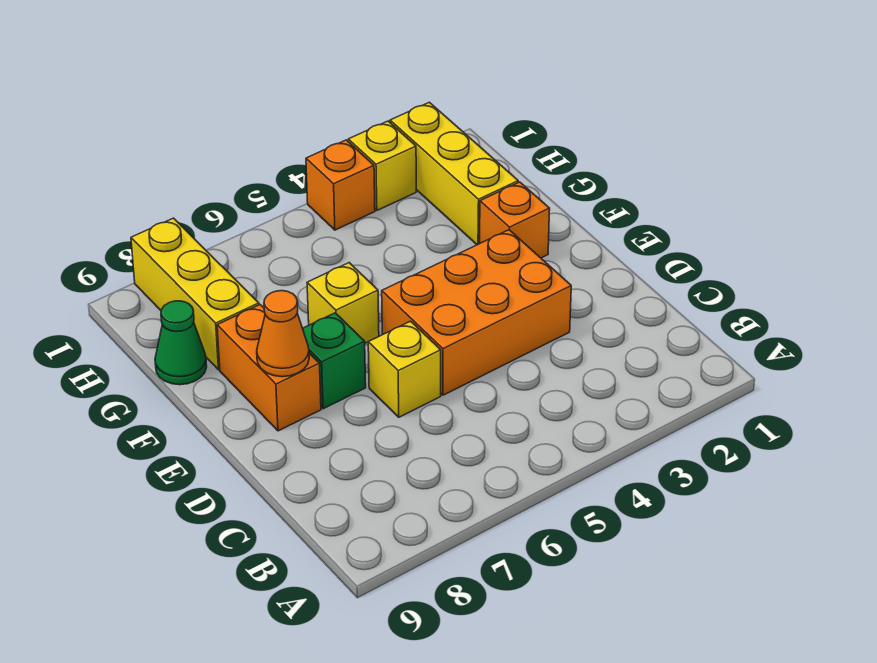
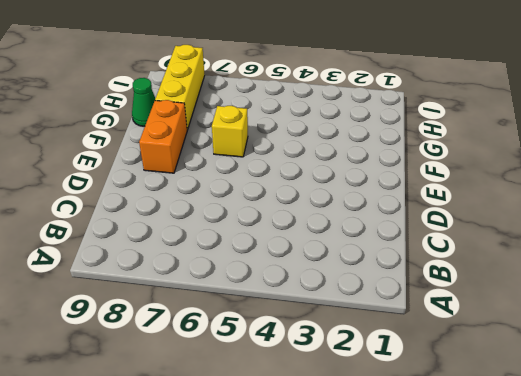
none -> orange 2x3 brick [382,230,571,395]
none -> yellow 1x1 brick [368,321,441,417]
none -> green 1x1 brick [303,313,366,409]

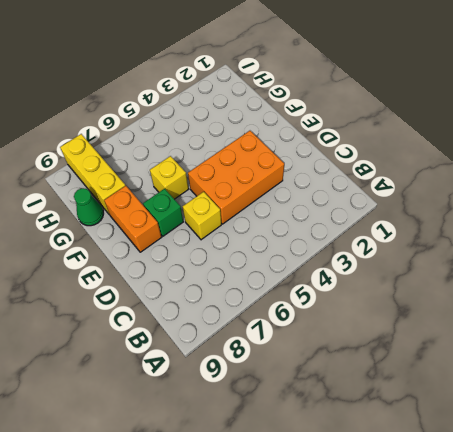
none -> orange 1x1 brick [480,182,550,258]
none -> yellow 1x3 brick [390,102,518,245]
none -> yellow 1x1 brick [348,121,416,210]

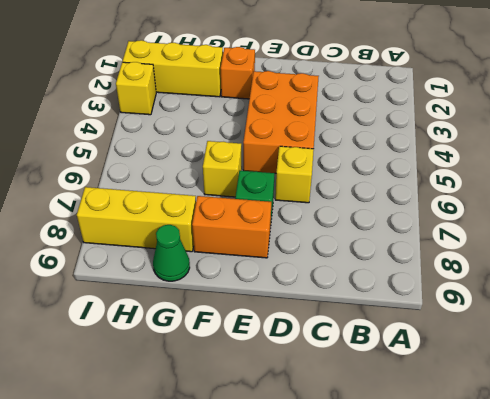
none -> orange 1x1 brick [306,140,375,230]
none -> orange 1x1 cone [257,291,309,377]

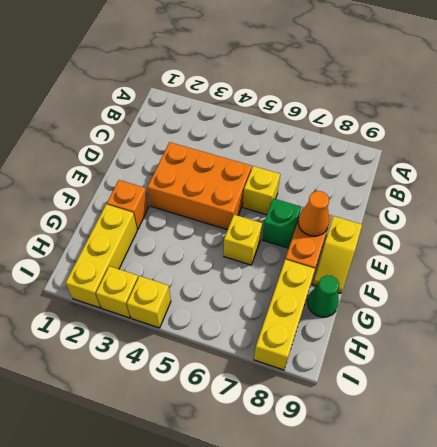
yellow 1x2 slope [313,216,362,293] -> none
yellow 1x1 brick [127,276,171,328] -> orange 1x1 brick [306,140,375,230]

